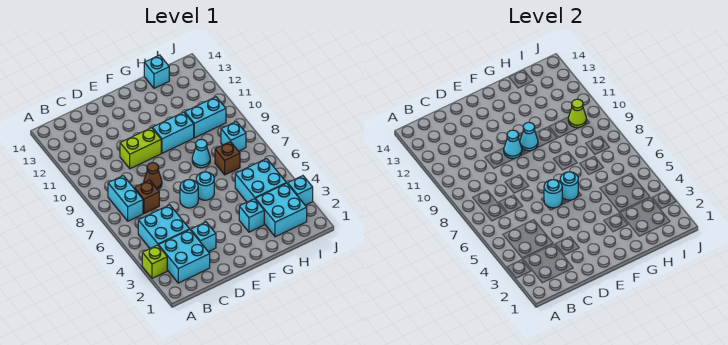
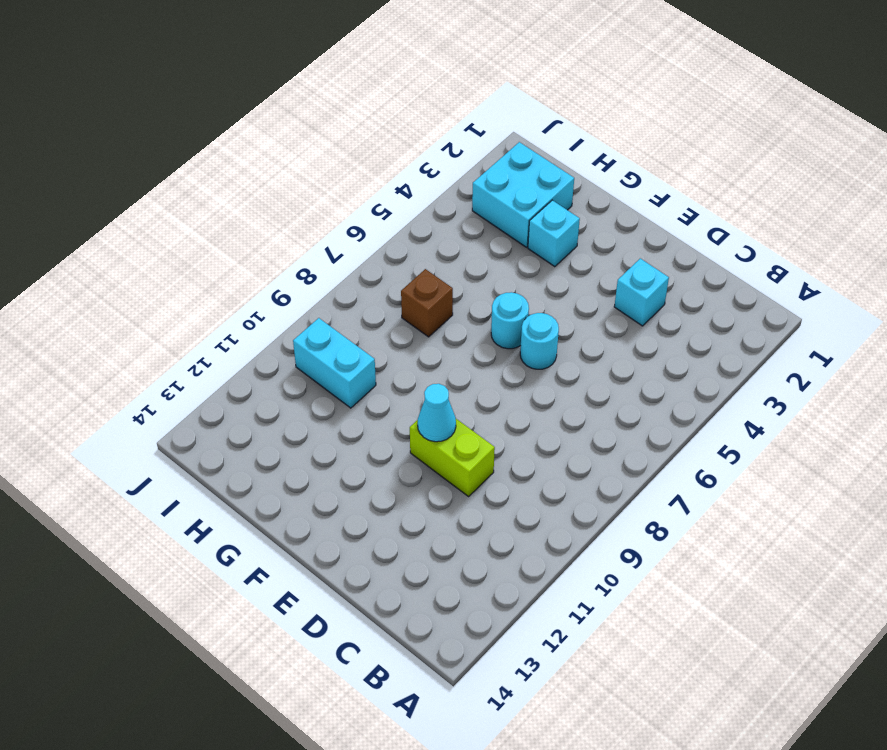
none -> lime 1x1 brick [142,245,167,278]
none -> cyan 2x2 brick [159,230,210,283]
none -> cyan 2x2 brick [138,205,190,248]

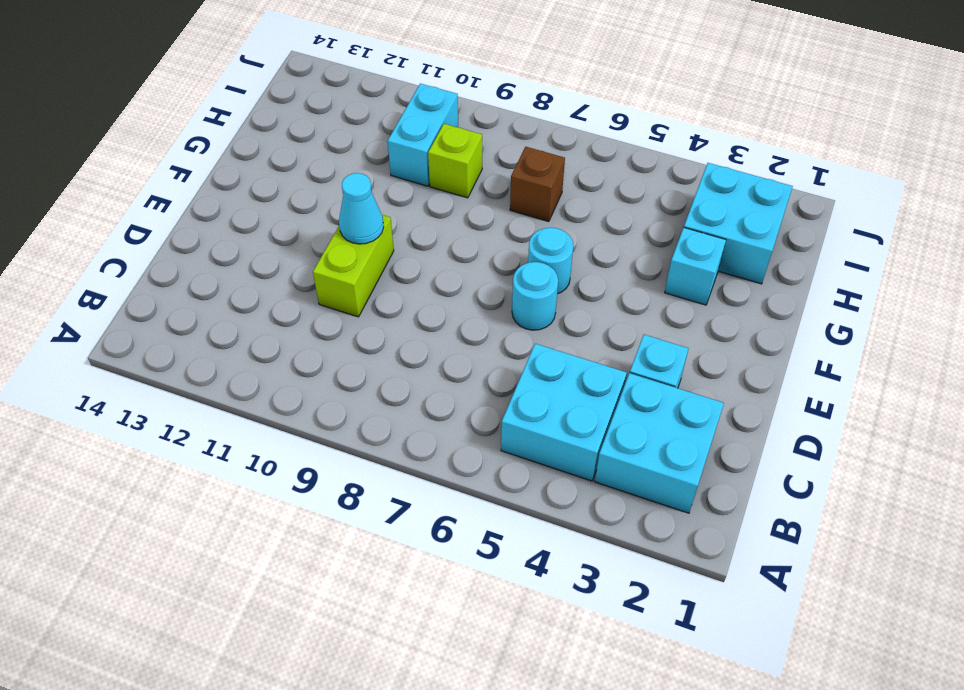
lime 1x1 brick [428,124,482,198] -> lime 1x1 brick moved to [142,245,167,278]
none -> cyan 1x2 brick [108,176,143,221]
none -> brown 1x1 brick [134,180,159,213]
none -> brown 1x1 cone [144,163,162,190]

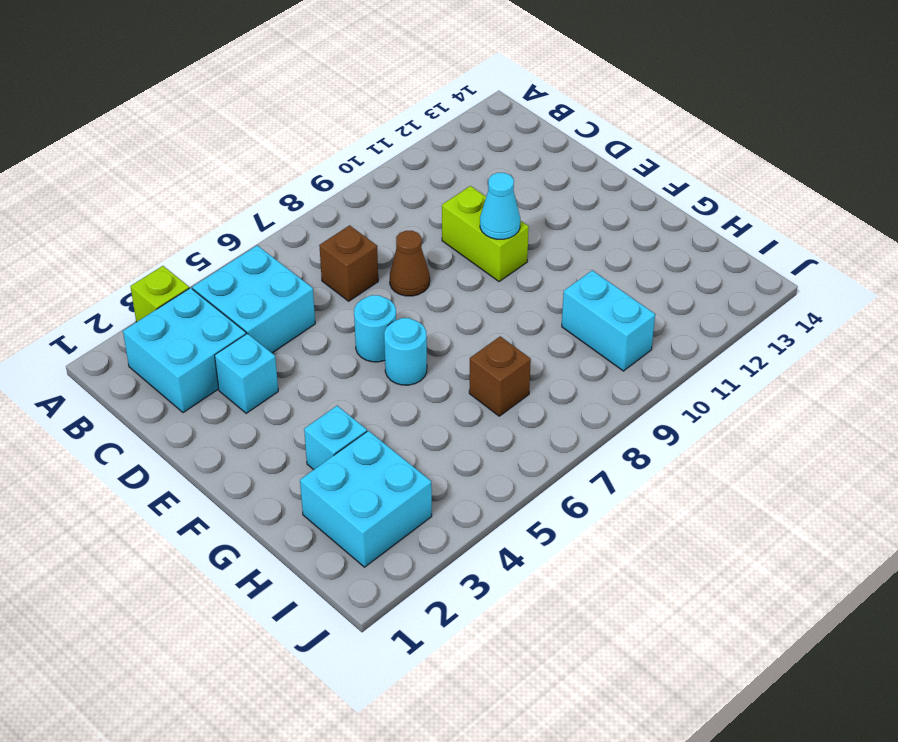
none -> cyan 1x2 brick [108,176,143,221]
none -> cyan 1x2 brick [152,112,194,153]
none -> cyan 1x1 cone [192,139,210,168]

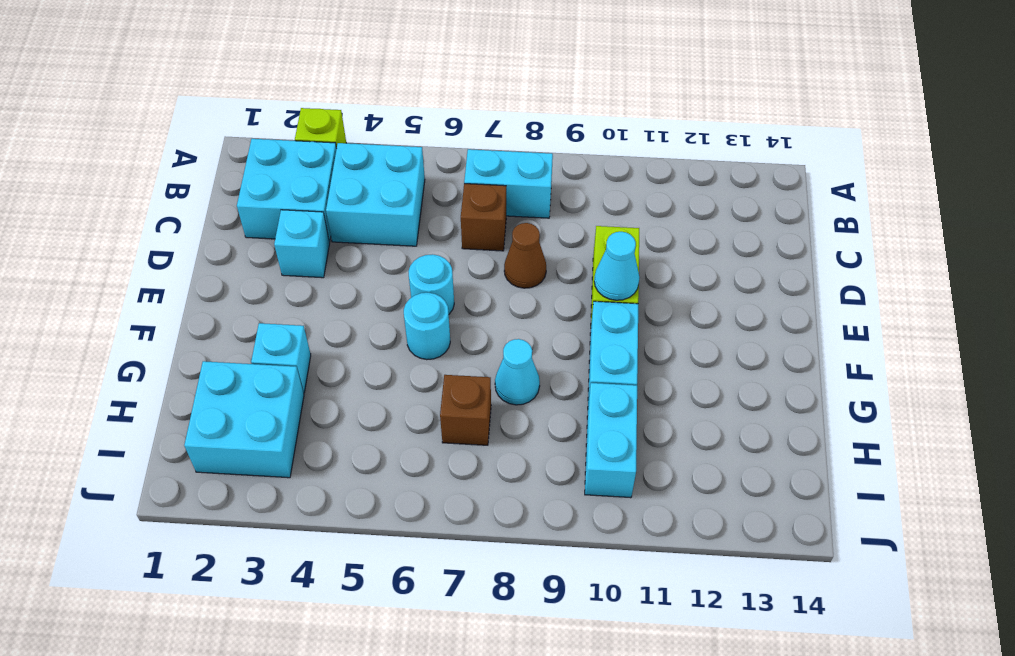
none -> cyan 2x2 brick [235,159,286,202]
none -> cyan 1x1 brick [144,55,169,88]
none -> cyan 1x1 brick [221,122,246,151]

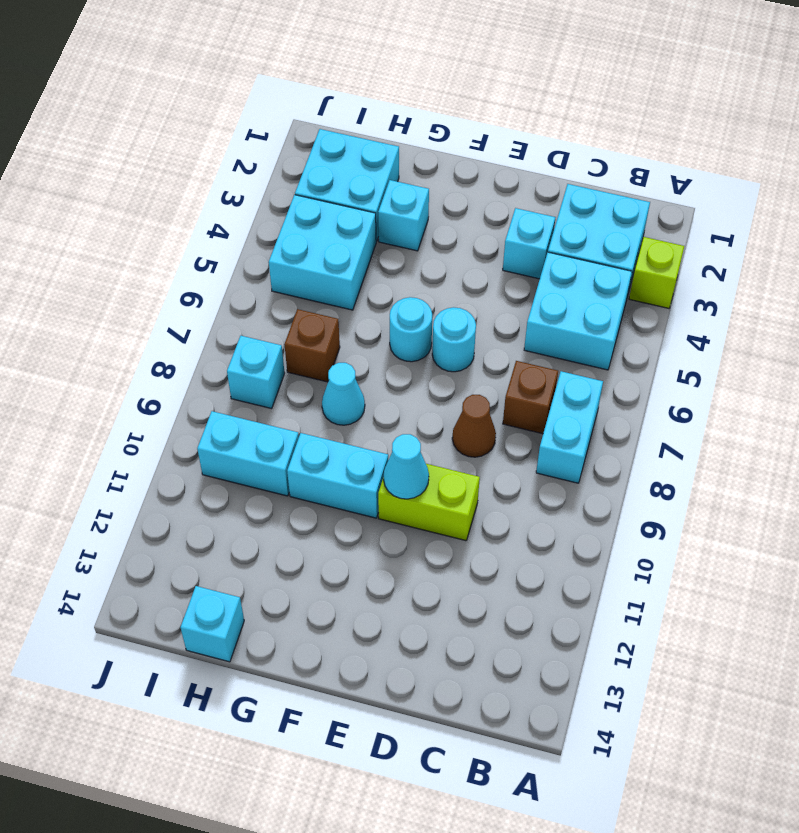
none -> cyan 1x1 brick [288,176,313,205]
none -> cyan 1x1 round brick [544,180,562,208]
none -> cyan 1x1 round brick [560,172,578,200]

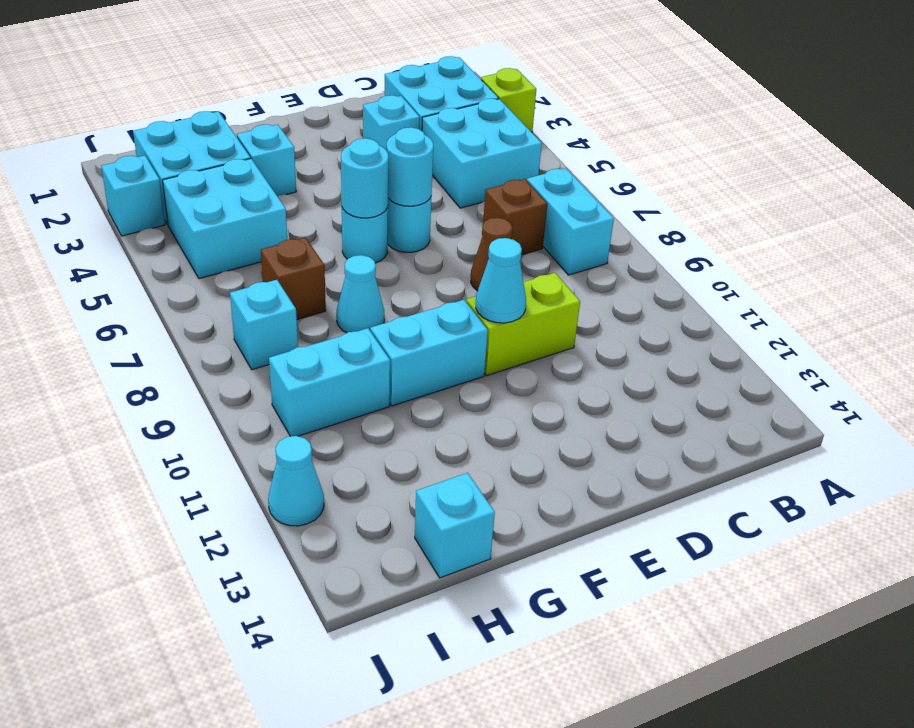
cyan 1x1 cone [268,436,324,526] -> cyan 1x1 cone moved to [520,122,538,151]
none -> lime 1x1 cone [568,99,586,128]

